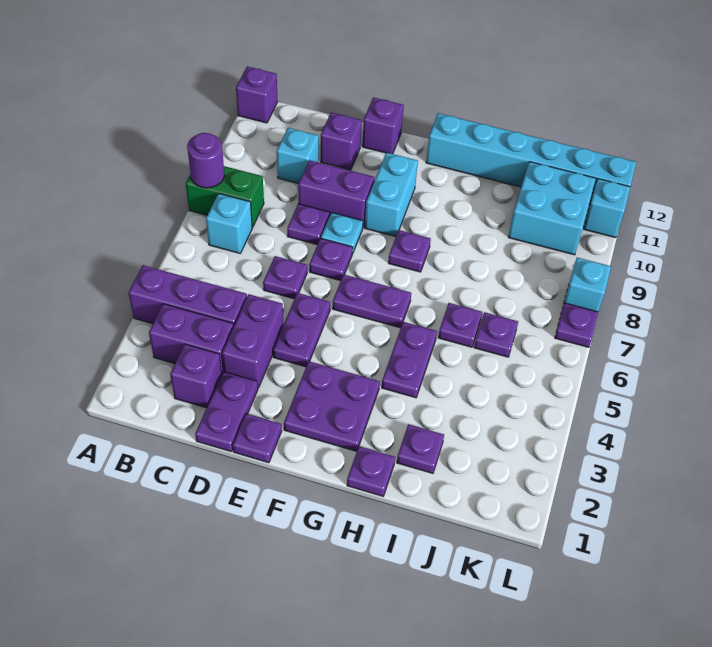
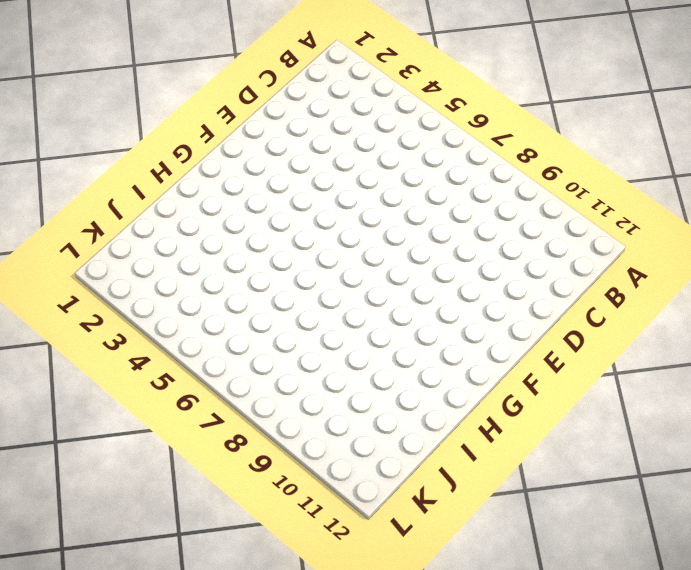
none -> purple 1x3 brick [128,265,247,325]
none -> green 1x2 brick [186,166,264,227]
none -> purple 1x1 brick [236,67,278,123]
none -> purple 1x2 brick [149,304,234,372]

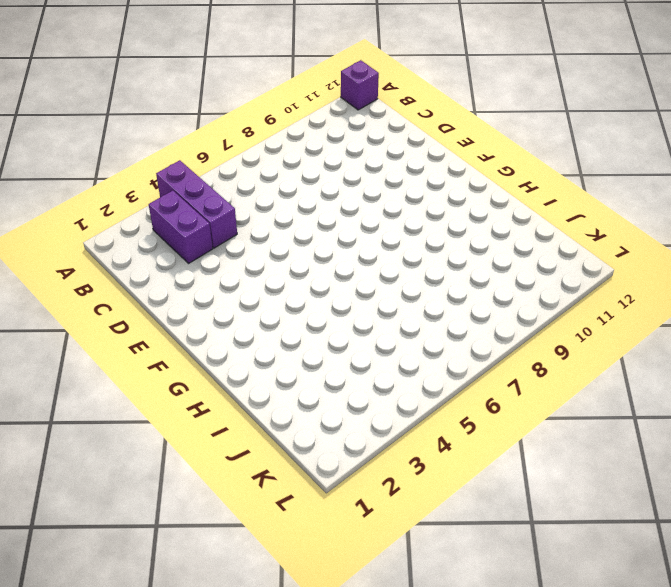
none -> green 1x2 brick [186,166,264,227]
none -> cyan 1x1 brick [206,193,252,253]
none -> purple 1x1 brick [170,344,222,408]
none -> cyan 1x1 brick [277,128,319,183]

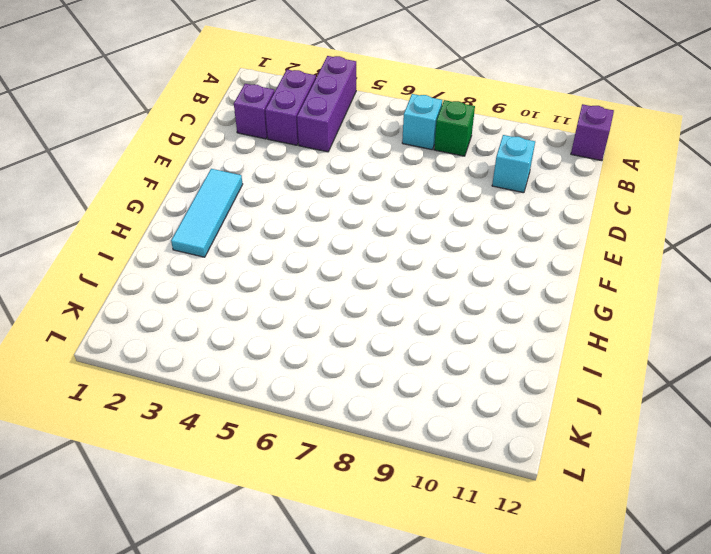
green 1x1 brick [434,100,475,156] -> green 1x2 brick [186,166,264,227]
cyan 1x3 tile [171,169,243,257] -> purple 2x2 plate [284,361,380,451]
none -> purple 1x2 plate [195,371,258,452]
none -> purple 1x2 brick [222,294,283,387]
none -> purple 1x1 plate [263,256,307,299]
none -> purple 1x1 plate [287,204,330,245]

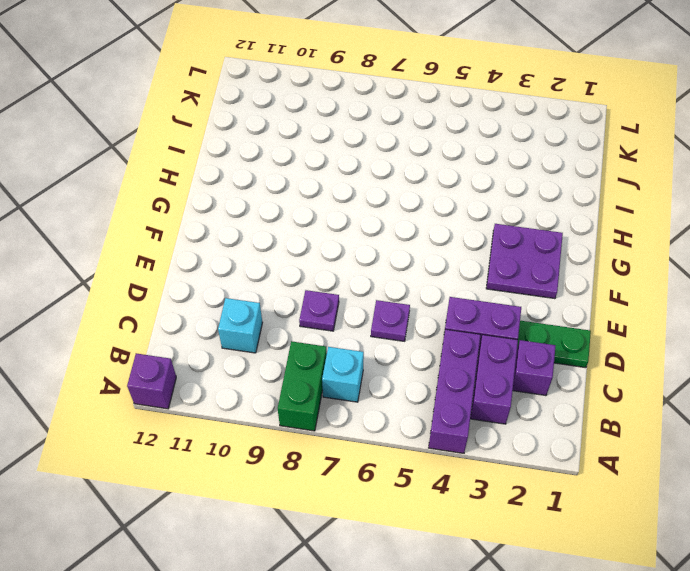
green 1x2 plate [517,321,591,368] -> purple 1x2 plate [195,371,258,452]
none -> purple 1x2 brick [298,160,374,227]
none -> purple 1x1 brick [321,112,362,170]
none -> purple 1x1 plate [233,414,282,463]
none -> purple 1x2 plate [273,293,330,367]

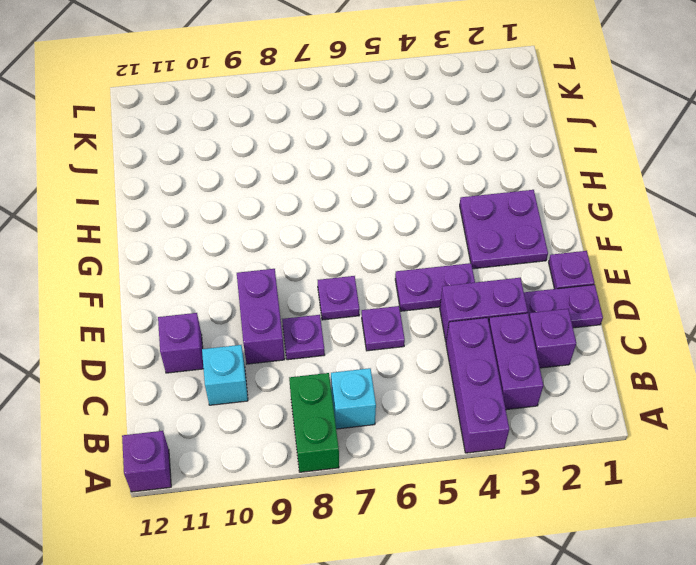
none -> cyan 1x1 plate [321,212,363,254]
none -> purple 1x1 brick [362,97,404,154]
none -> purple 1x2 plate [332,274,411,328]
none -> cyan 1x2 brick [365,153,418,237]

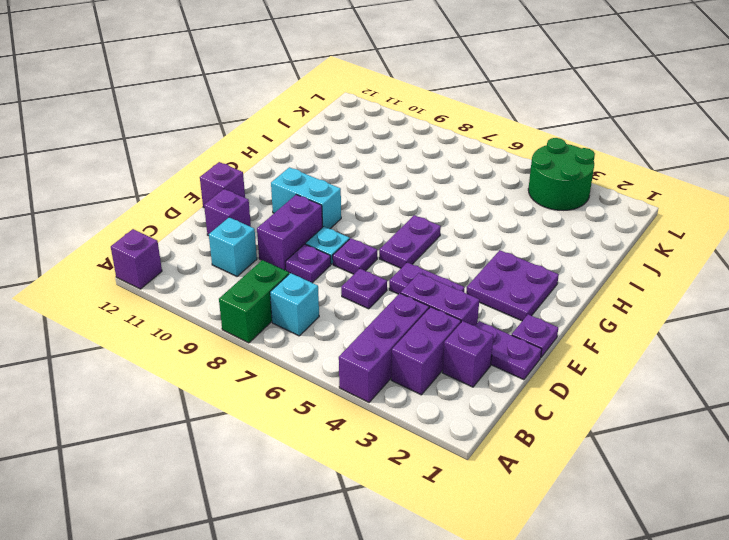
green 2x2 round brick [528,138,595,210] -> none
none -> purple 1x1 plate [388,230,431,272]
none -> cyan 1x6 brick [426,113,636,204]
none -> purple 1x1 plate [347,446,395,496]
none -> purple 1x2 plate [382,322,437,398]

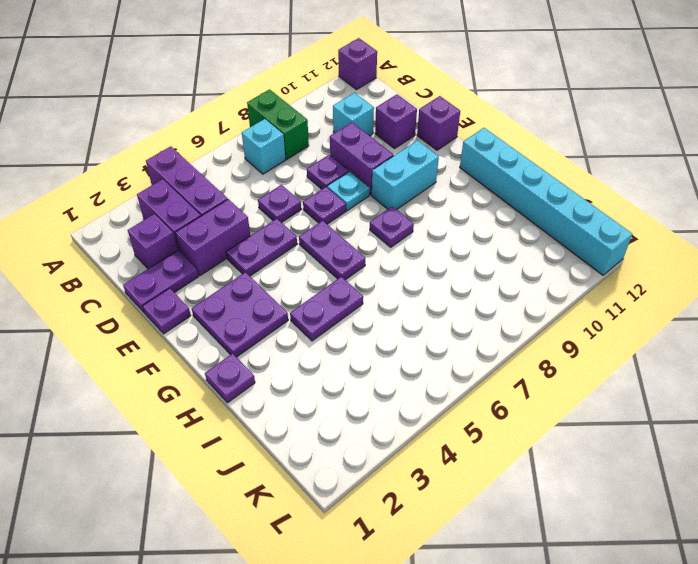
none -> purple 1x1 plate [397,424,444,473]
none -> purple 1x1 plate [438,303,482,347]
none -> purple 1x1 plate [474,312,518,357]
none -> cyan 2x2 brick [508,162,596,255]

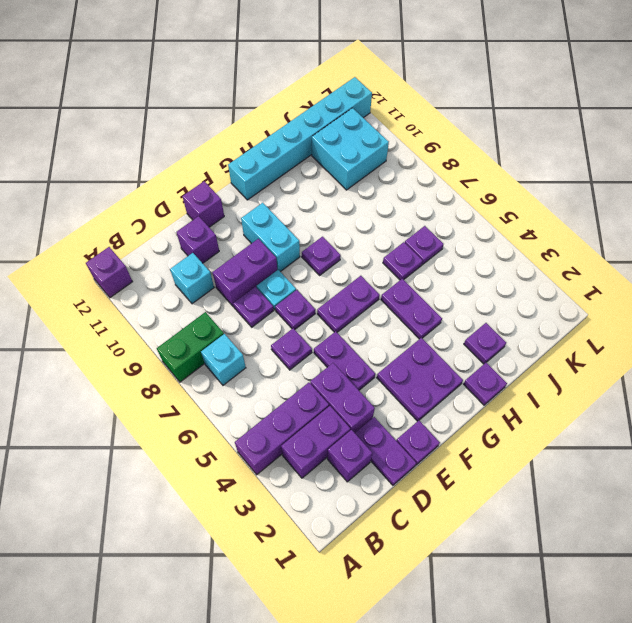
none -> purple 1x1 plate [555,303,598,347]
none -> cyan 1x1 brick [564,258,611,312]
none -> cyan 1x1 brick [584,179,630,238]
none -> purple 1x1 round brick [187,133,225,188]

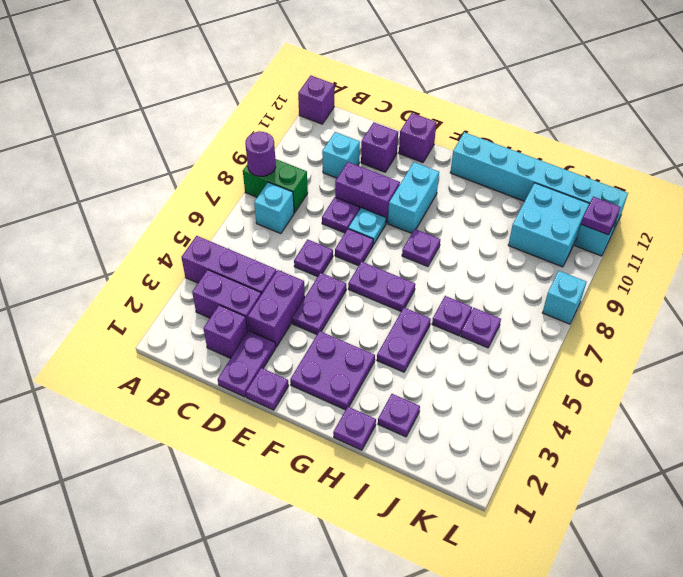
purple 1x1 plate [581,197,620,235] -> purple 1x1 plate moved to [555,303,598,347]

